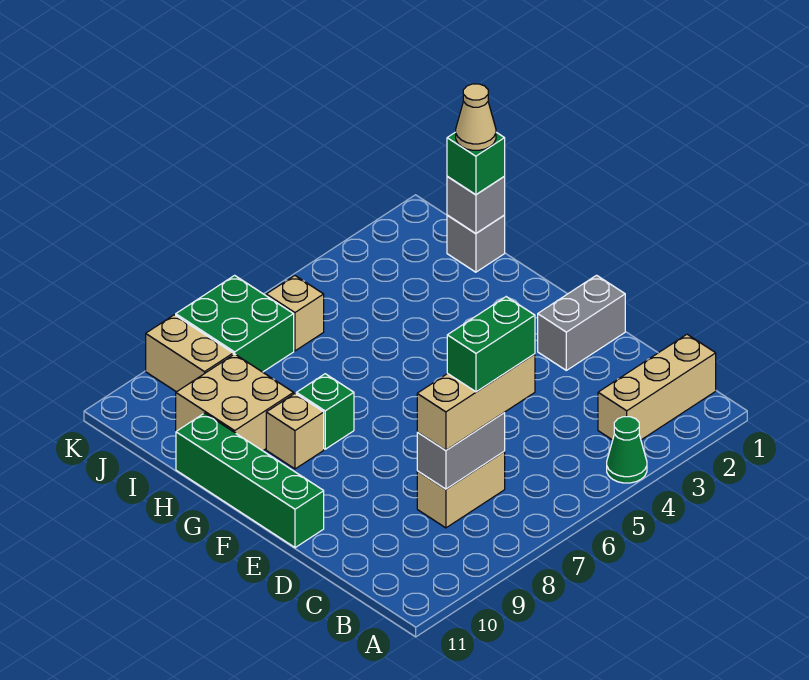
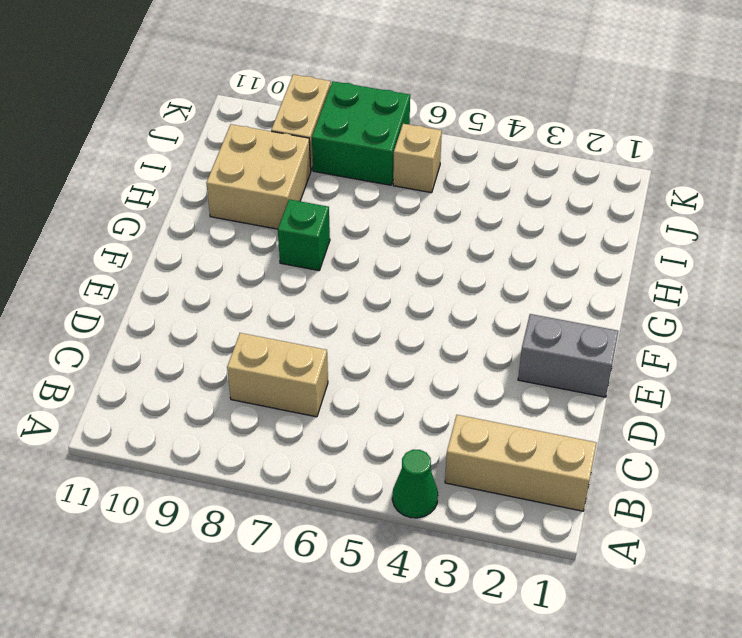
none -> green 1x4 brick [176,413,324,548]
none -> tan 1x1 brick [266,394,324,469]
none -> grey 1x1 brick [447,215,505,272]

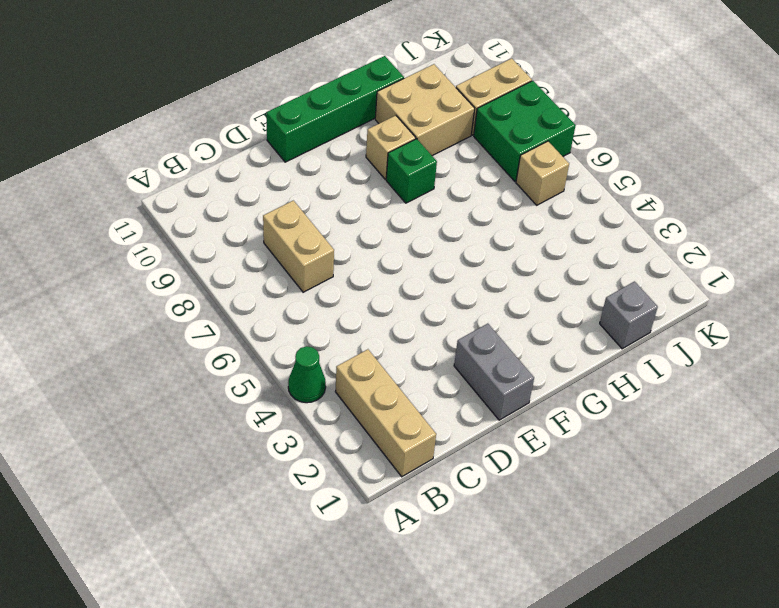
none -> grey 1x2 brick [417,412,505,489]
none -> grey 1x1 brick [447,176,505,233]
none -> tan 1x3 brick [417,354,535,450]

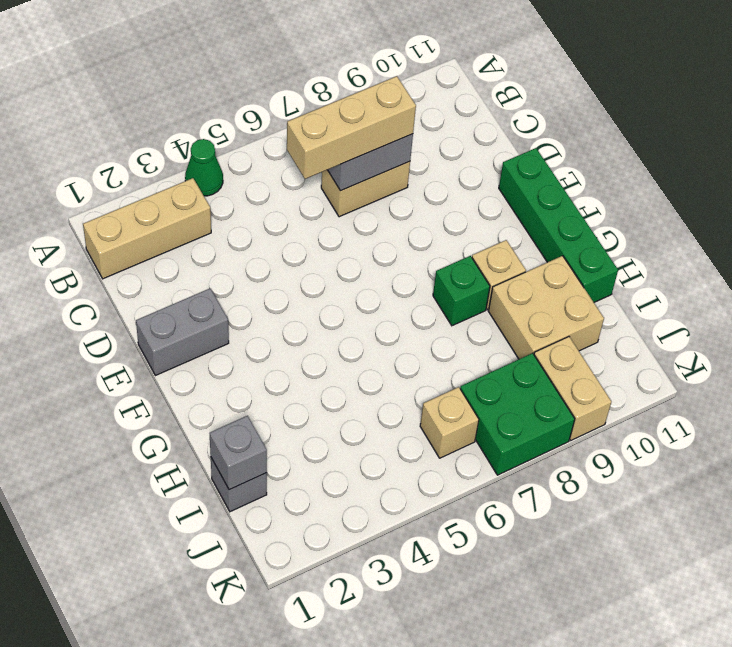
none -> green 1x1 brick [447,132,505,195]
none -> green 1x2 brick [447,297,535,392]
none -> tan 1x1 cone [456,84,496,150]

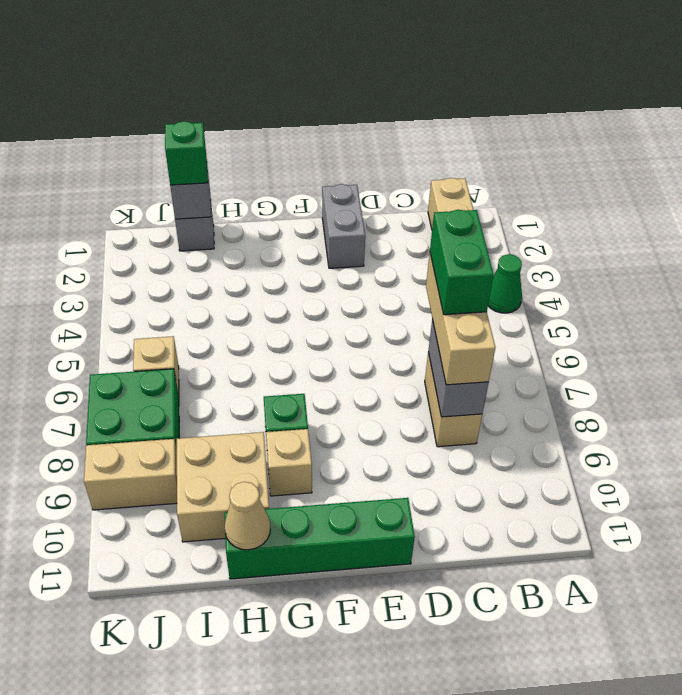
tan 1x1 cone [225,482,270,550] -> tan 1x1 cone moved to [456,84,496,150]

